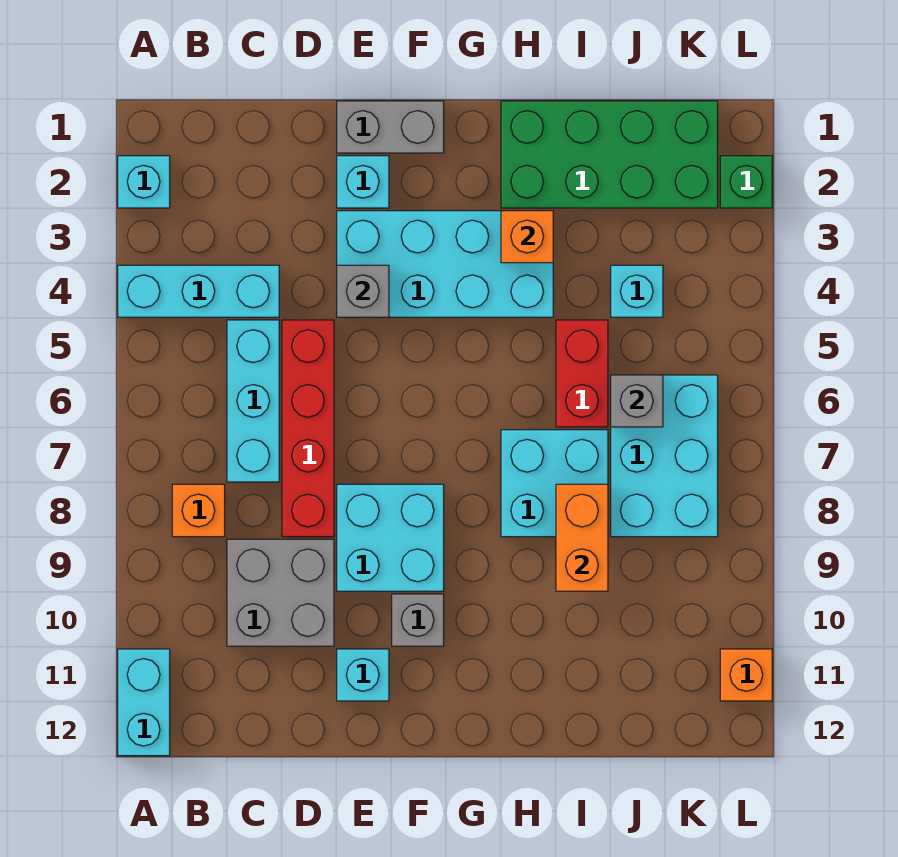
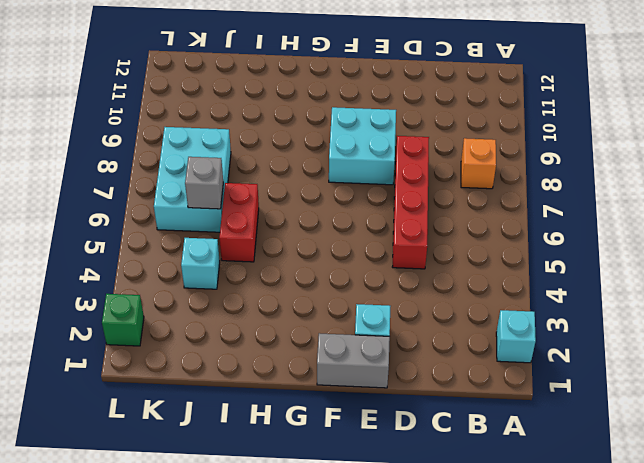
none -> cyan 1x3 brick [118,265,279,317]
none -> cyan 1x2 brick [118,649,170,756]
none -> cyan 1x3 brick [227,320,279,482]

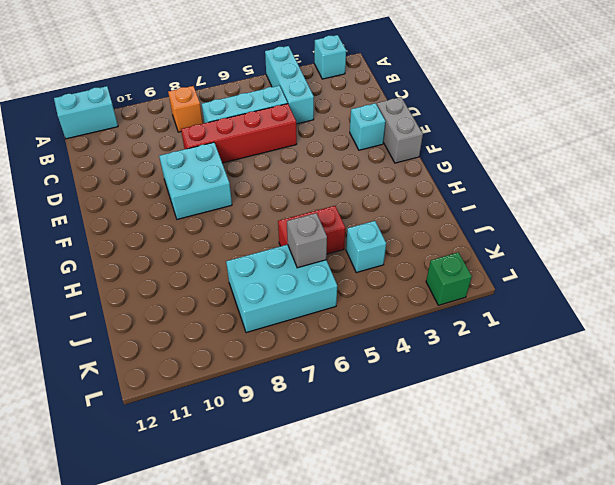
none -> grey 2x2 brick [227,539,334,646]
none -> cyan 2x4 brick [337,211,553,317]
none -> cyan 1x1 brick [337,649,389,701]

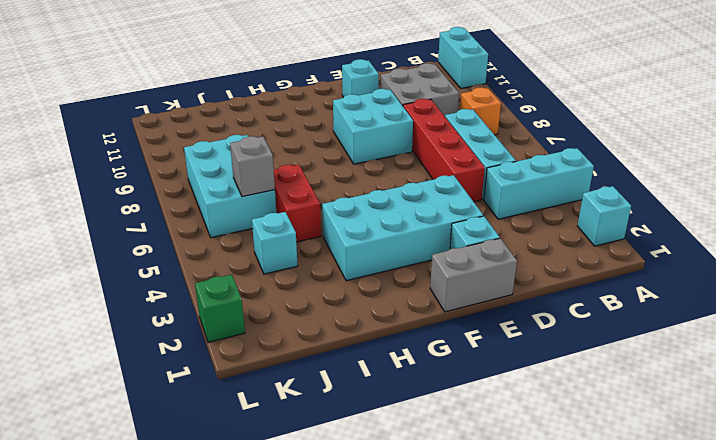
none -> grey 1x1 brick [392,594,444,646]
none -> green 2x4 brick [501,101,718,208]
none -> cyan 2x2 brick [501,430,608,537]

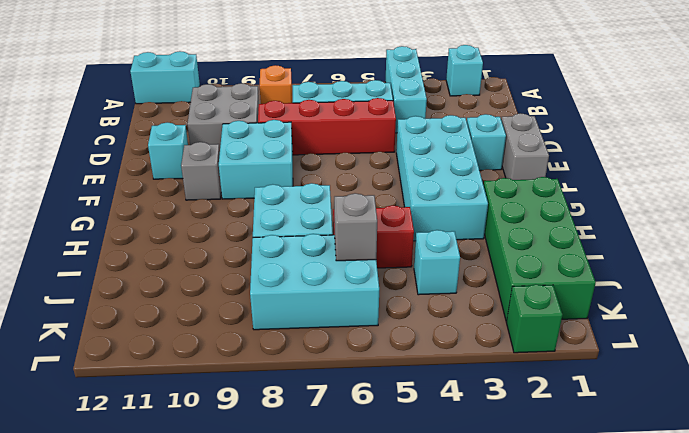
none -> orange 1x1 brick [720,649,772,701]
none -> grey 1x1 brick [337,265,389,317]
none -> orange 1x1 brick [501,211,553,263]

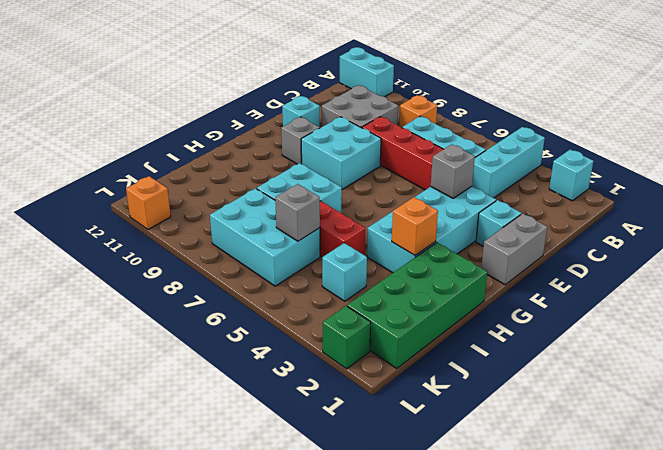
none -> orange 1x2 brick [556,484,608,591]

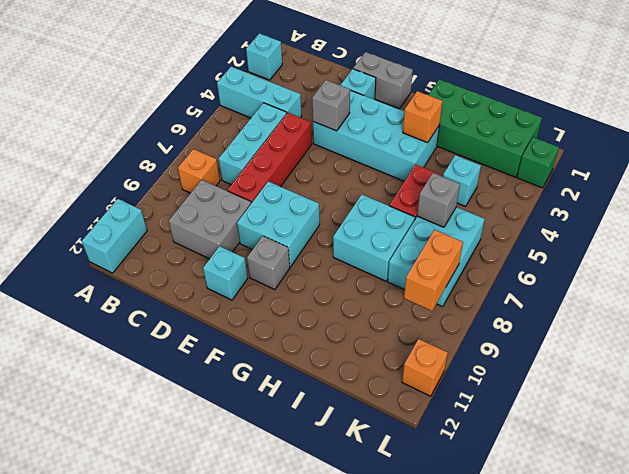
orange 1x2 brick [404,230,463,311] -> orange 1x2 brick moved to [556,484,608,591]

